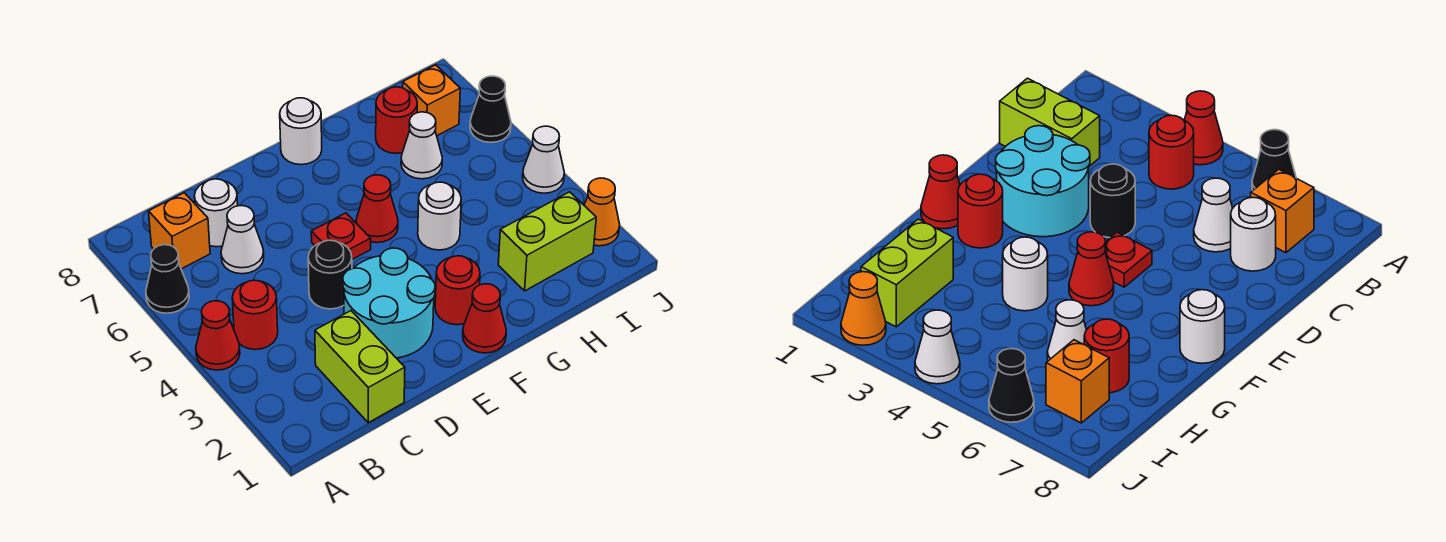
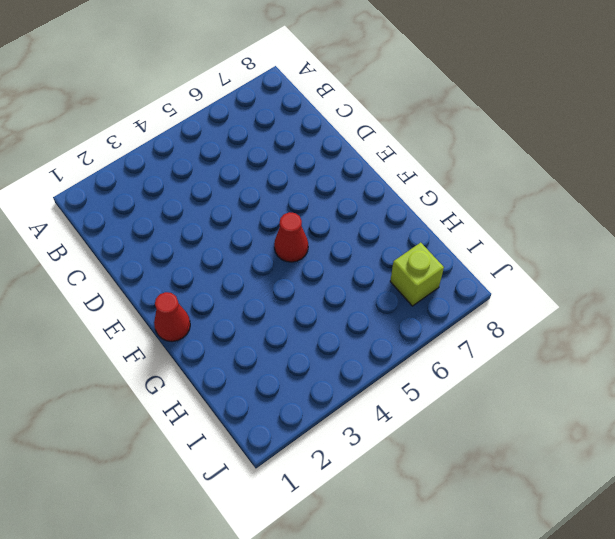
lime 1x1 brick [390,242,444,306] -> orange 1x1 brick [403,65,460,136]
none -> red 1x1 cone [196,301,240,370]
none -> black 1x1 cone [146,245,189,313]
none -> red 1x1 round brick [232,280,278,350]

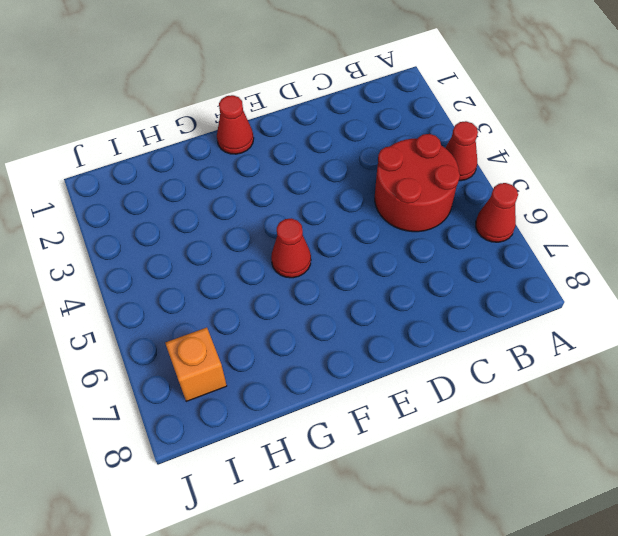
red 1x1 cone [476,183,518,242] -> black 1x1 cone [146,245,189,313]
red 2x2 round brick [375,134,460,232] -> red 1x1 round brick [232,280,278,350]
none -> orange 1x1 brick [149,193,210,269]
none -> lime 1x2 brick [315,311,405,423]
none -> white 1x1 cone [221,206,264,274]

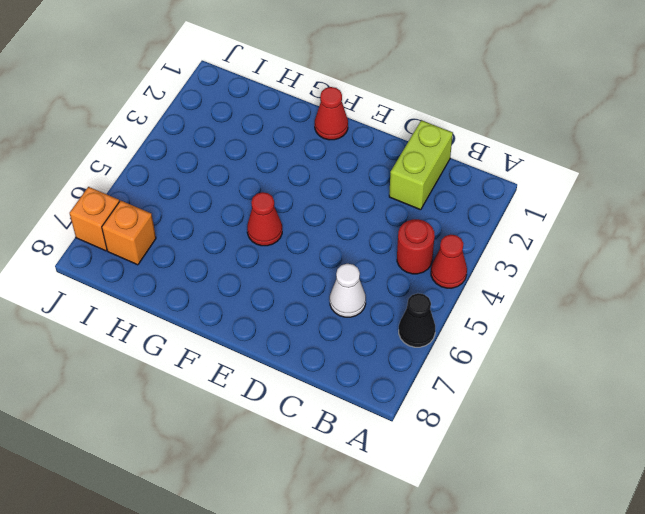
orange 1x1 brick [70,187,119,251] -> orange 1x1 brick moved to [149,193,210,269]
none -> white 1x1 round brick [194,179,238,247]
none -> cyan 2x2 round brick [343,248,435,358]
none -> black 1x1 round brick [308,240,352,309]

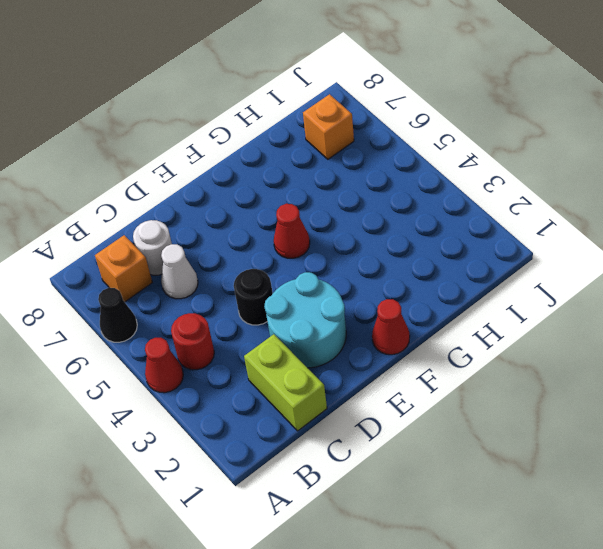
none -> red 1x1 plate [311,213,371,259]
none -> red 1x1 round brick [435,256,480,325]
none -> white 1x1 round brick [280,98,322,165]

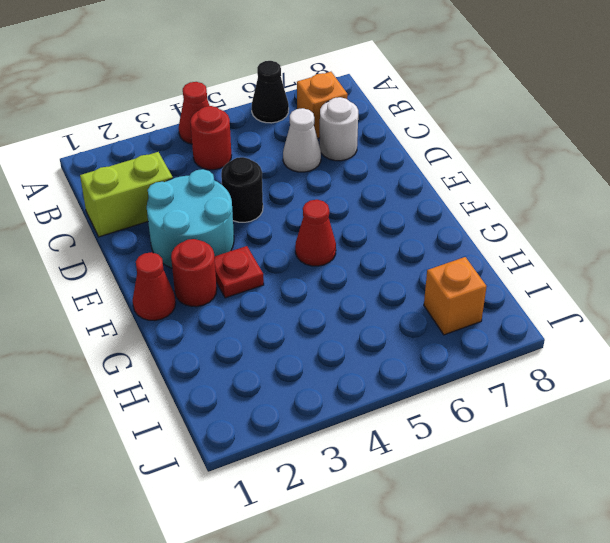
red 1x1 plate [214,246,264,298] -> red 1x1 plate moved to [311,213,371,259]
none -> white 1x1 round brick [280,98,322,165]
none -> white 1x1 round brick [418,182,461,250]
none -> lime 1x2 brick [498,192,596,291]

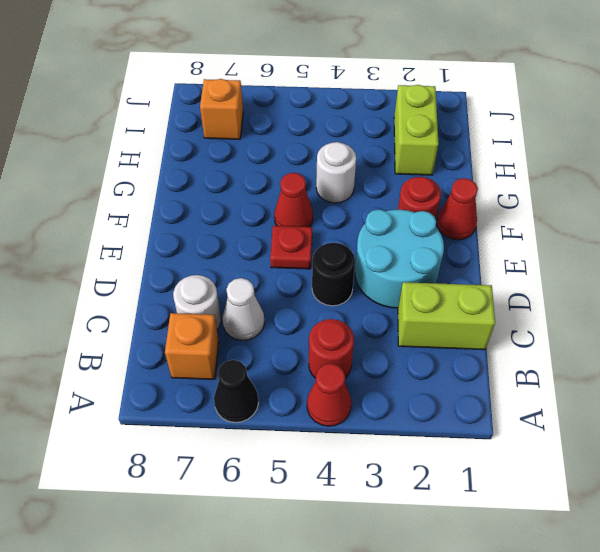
none -> white 1x1 round brick [280,98,322,165]
none -> white 1x1 cone [401,112,442,179]
none -> red 1x1 round brick [376,87,417,153]

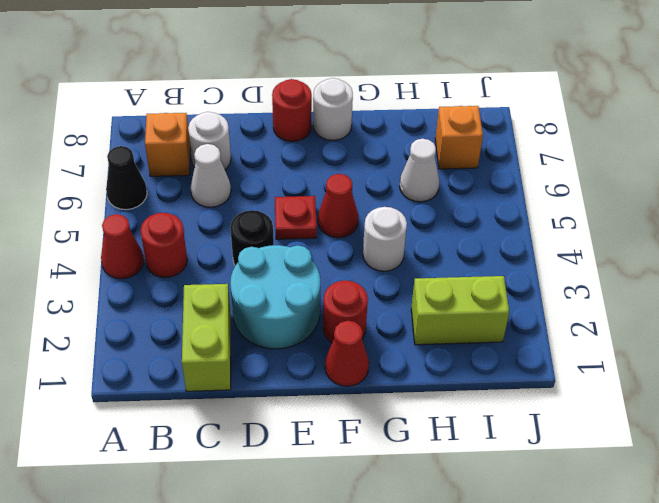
red 1x1 round brick [272,79,312,141] -> red 1x1 round brick moved to [376,87,417,153]
none -> orange 1x1 cone [584,178,620,246]
none -> white 1x1 cone [523,126,564,193]
none -> black 1x1 cone [470,76,511,142]

